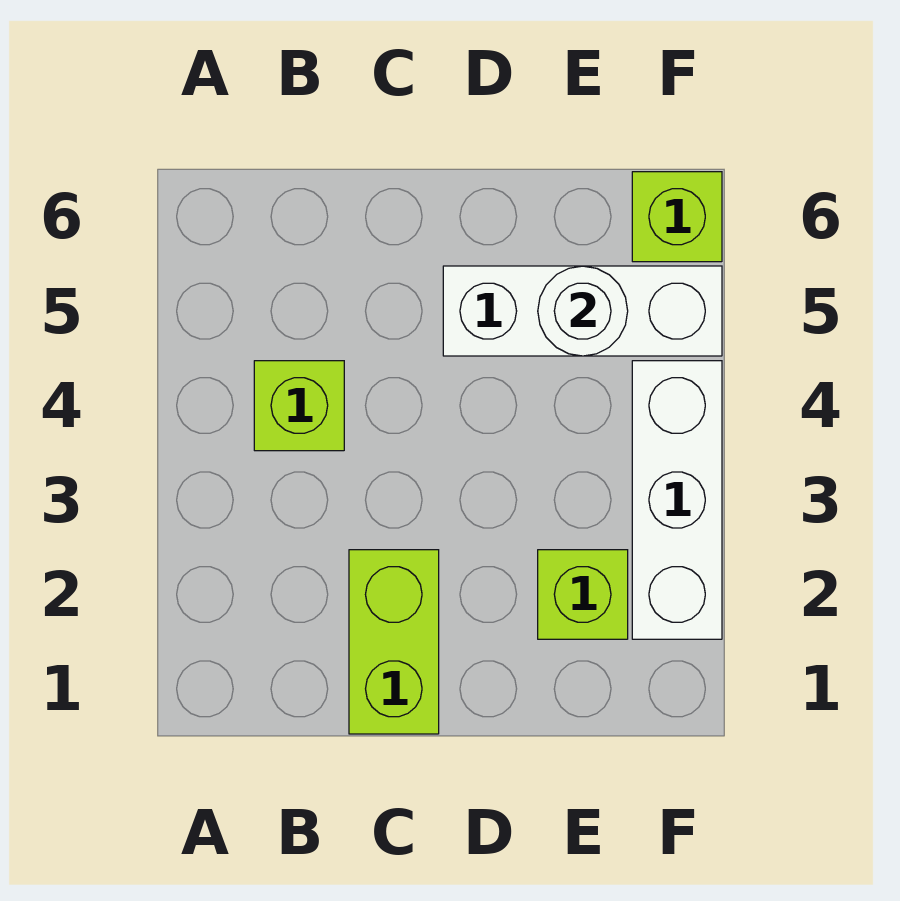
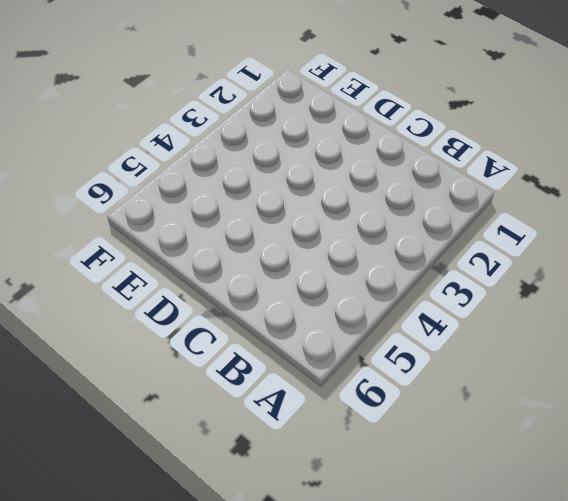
none -> lime 1x1 brick [254,361,344,451]
none -> lime 1x2 brick [349,550,439,734]

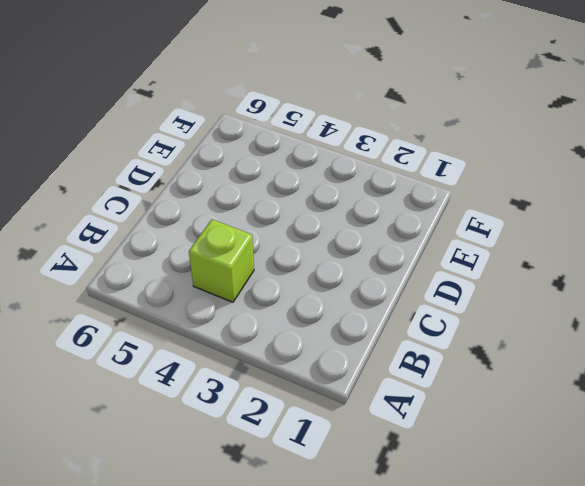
none -> lime 1x2 brick [349,550,439,734]
none -> white 1x3 brick [443,266,722,356]

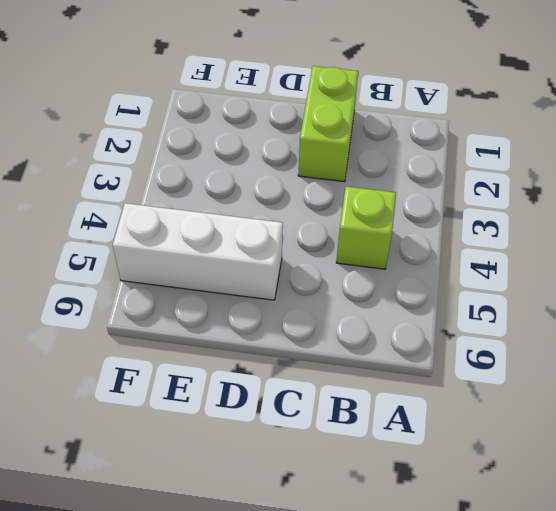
none -> lime 1x1 brick [538,550,628,639]
none -> white 1x3 brick [632,361,722,639]

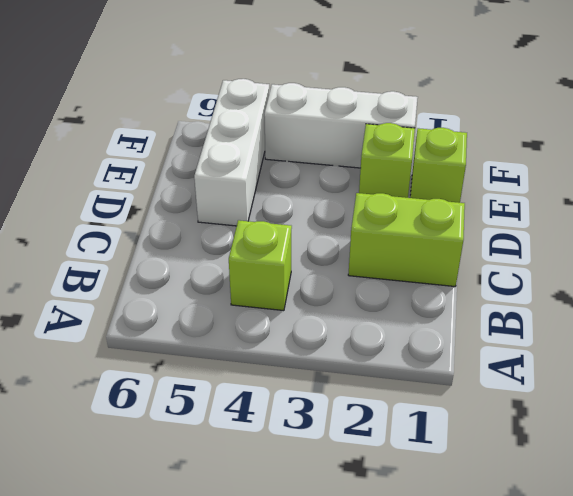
lime 1x1 brick [410,128,467,203] -> lime 1x1 brick moved to [632,172,722,262]
none -> white 1x1 round brick [538,266,628,356]

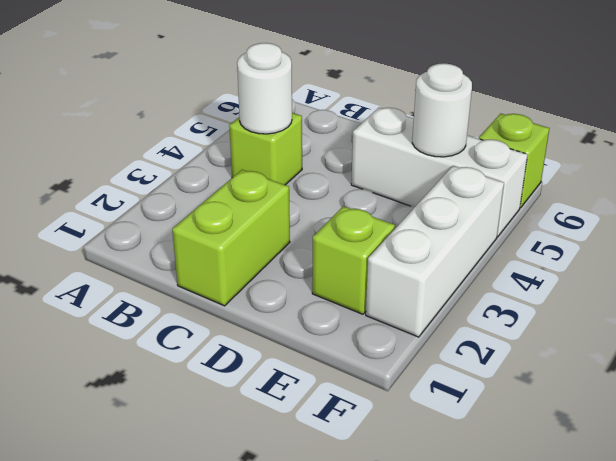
white 1x1 round brick [237,43,292,134] -> none

